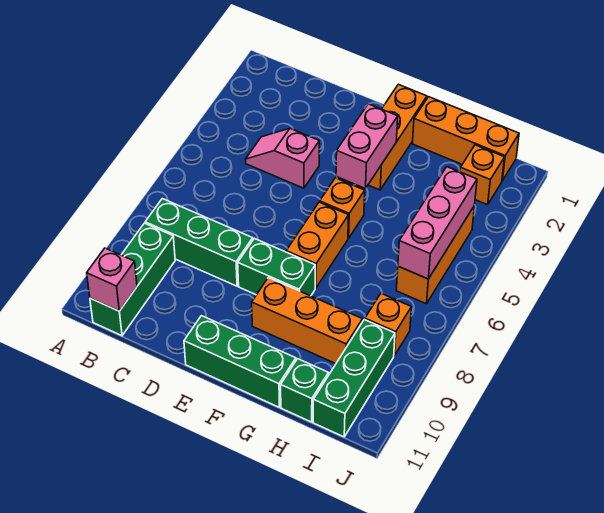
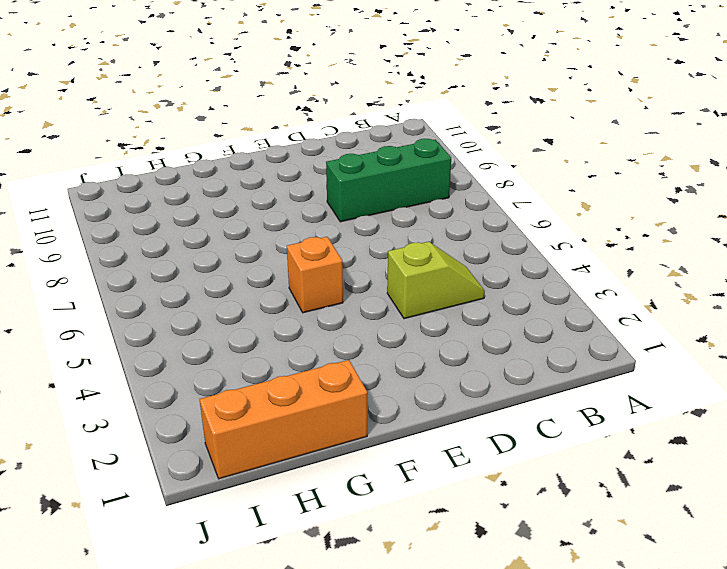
lime 1x2 slope [387,242,485,319] -> pink 1x2 slope [245,128,319,188]
none -> green 1x3 brick [90,223,175,336]
none -> green 1x2 brick [238,238,315,296]
none -> green 1x3 brick [184,316,296,407]

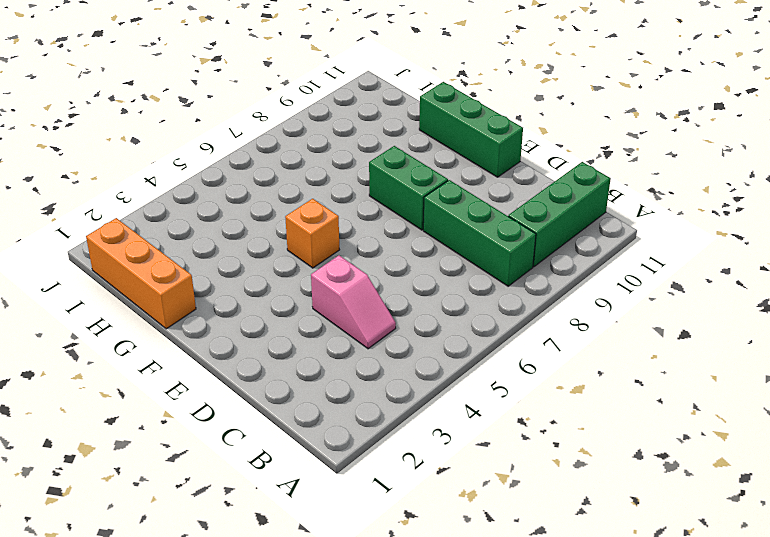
none -> orange 1x3 brick [368,84,427,190]
none -> orange 1x2 brick [286,202,349,288]
none -> orange 1x3 brick [252,278,363,364]

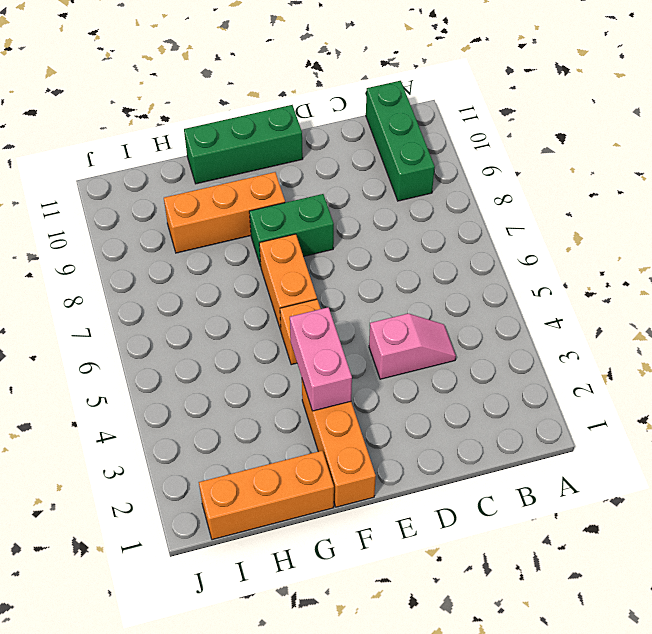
none -> green 1x3 brick [145,199,253,286]
none -> green 1x1 brick [281,359,328,422]
none -> orange 1x1 brick [460,145,504,205]

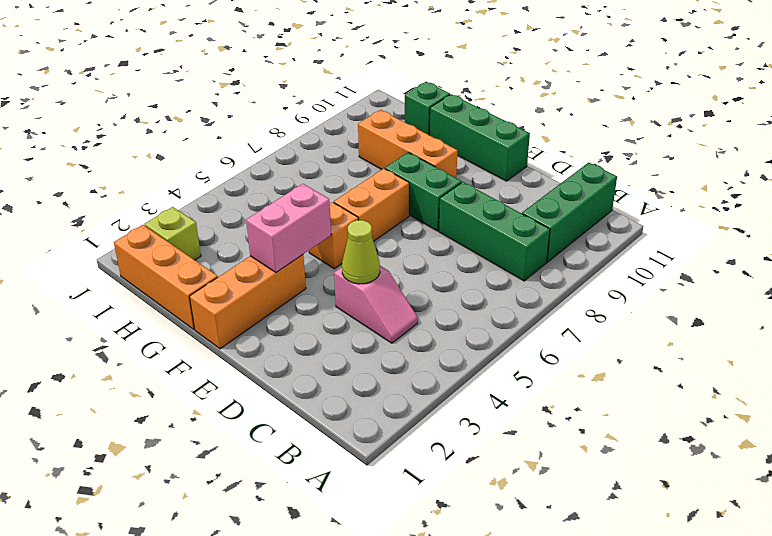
lime 1x1 cone [342,220,380,284] -> none
lime 1x1 brick [144,207,201,260] -> orange 1x1 brick [460,145,504,205]
none -> orange 1x3 brick [396,207,474,304]
none -> orange 1x1 brick [365,294,411,356]
none -> green 1x3 brick [313,320,395,437]

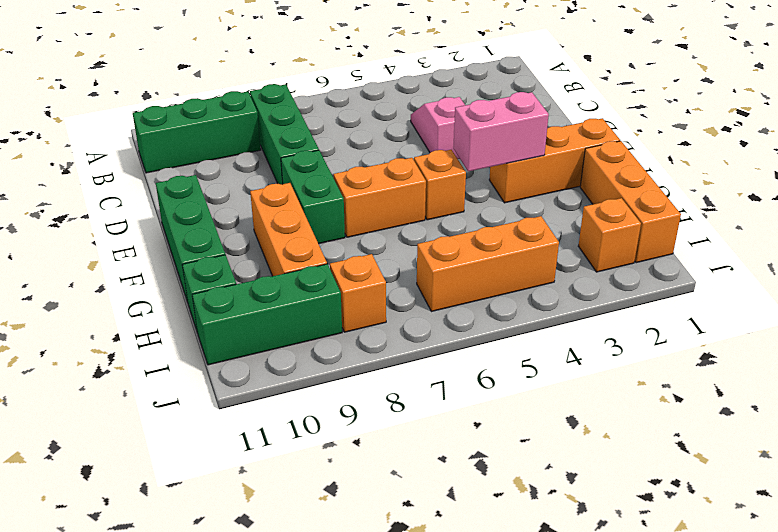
none -> pink 1x1 brick [87,248,137,311]
none -> pink 1x3 brick [398,167,477,279]

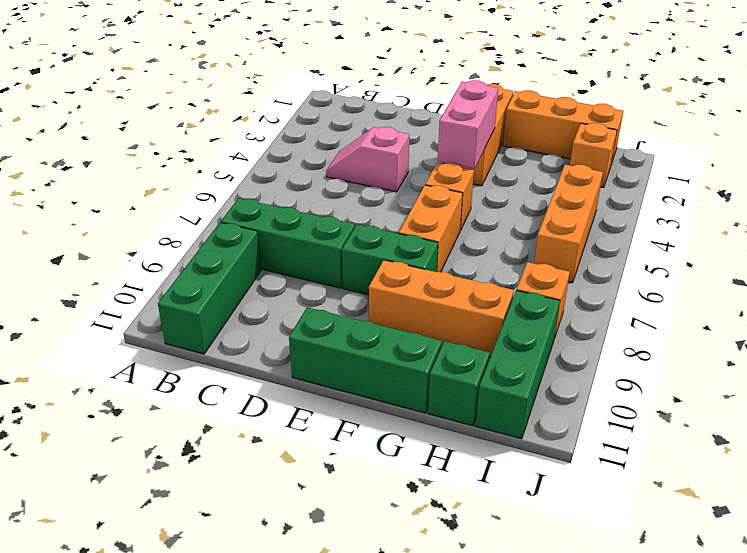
none -> pink 1x1 brick [87,248,137,311]
none -> pink 1x3 brick [398,167,477,279]

